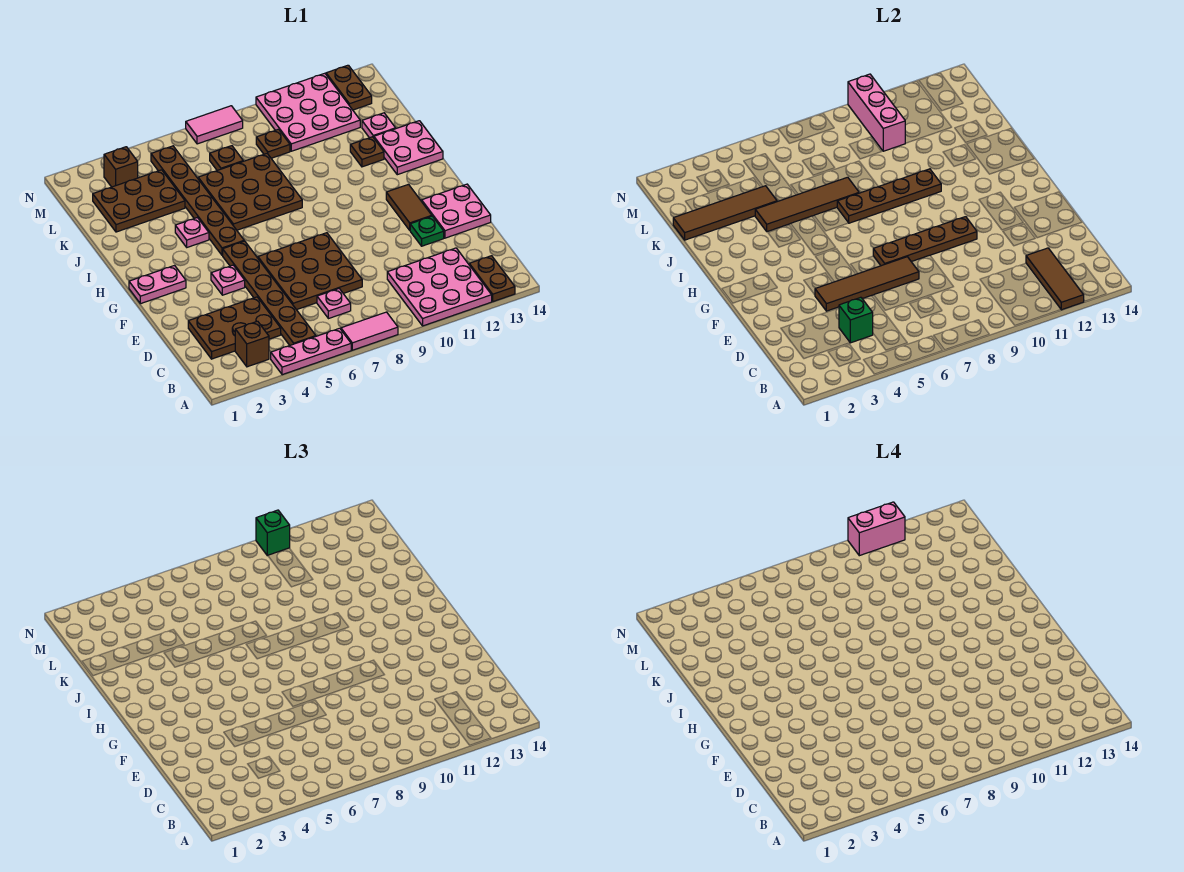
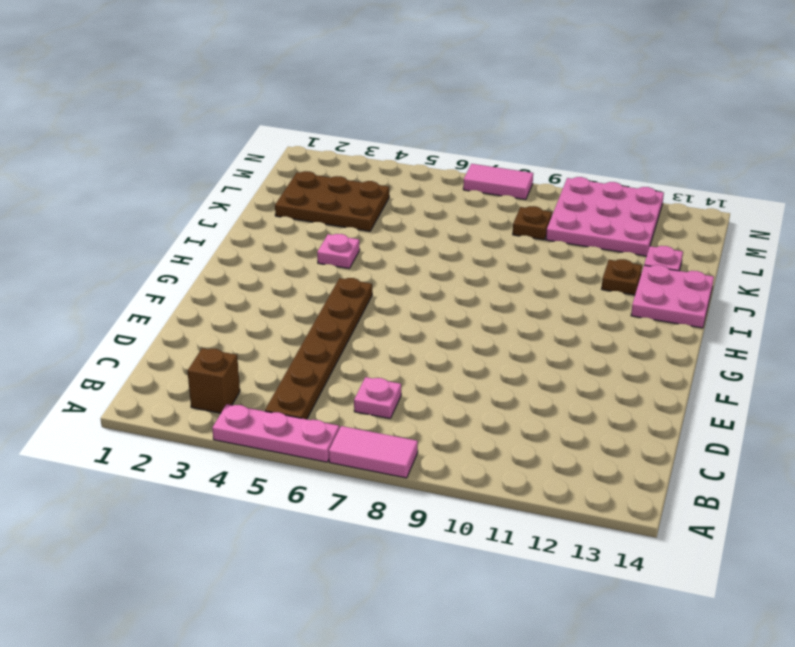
none -> pink 3x3 plate [387,248,492,326]
none -> brown 1x2 plate [469,256,515,302]
none -> brown 2x3 plate [188,297,281,359]
none -> brown 3x3 plate [258,233,362,310]

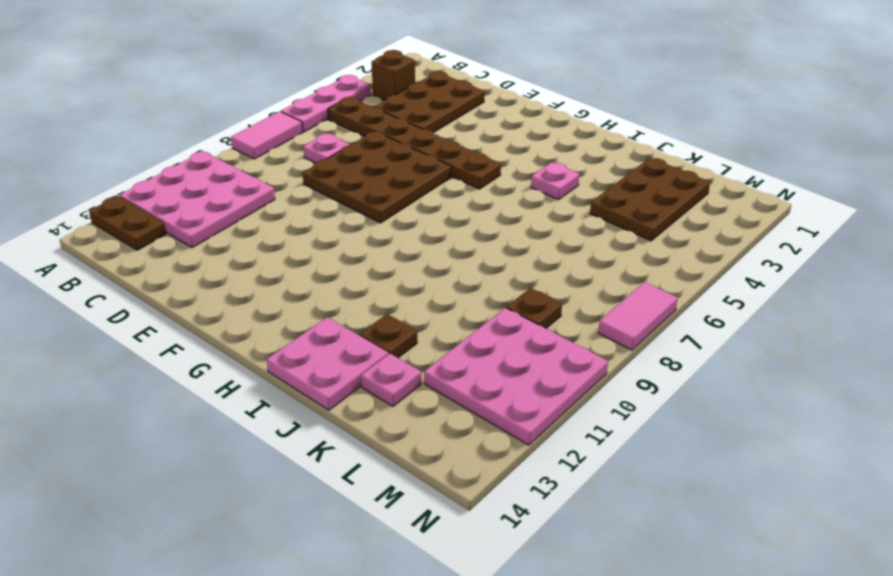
none -> green 1x1 plate [410,216,444,246]
none -> pink 2x2 plate [422,184,491,238]
none -> pink 1x1 plate [211,265,245,295]
none -> brown 1x2 tile [386,184,432,230]

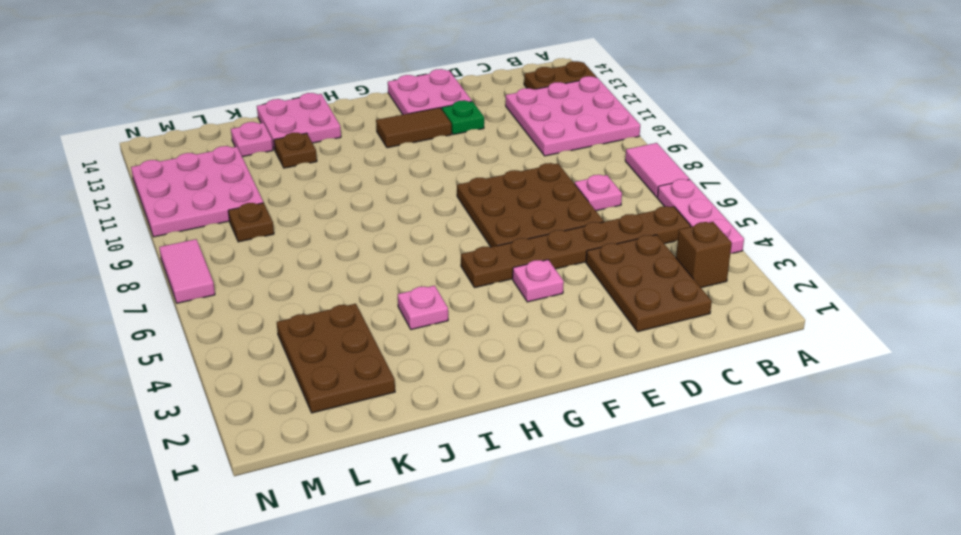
none -> pink 1x2 plate [129,266,186,304]
none -> brown 1x6 plate [151,146,244,255]
none -> brown 3x3 plate [198,154,302,230]
none -> brown 1x1 plate [210,146,243,170]

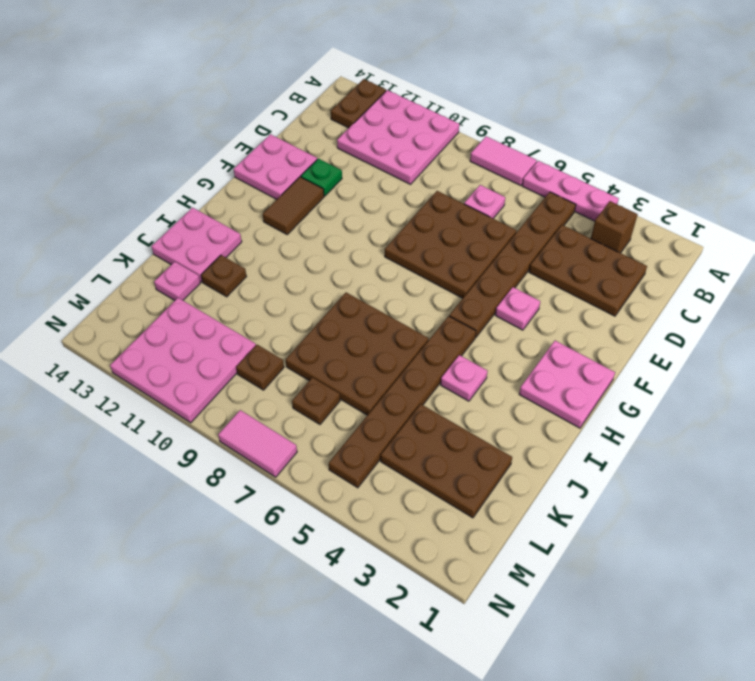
pink 2x2 plate [519,341,615,428] -> pink 1x2 plate [129,266,186,304]
none -> brown 1x1 brick [104,147,138,187]
none -> brown 1x2 plate [326,65,372,110]
none -> brown 1x3 tile [1026,248,1084,310]
none -> green 1x1 brick [839,297,873,343]

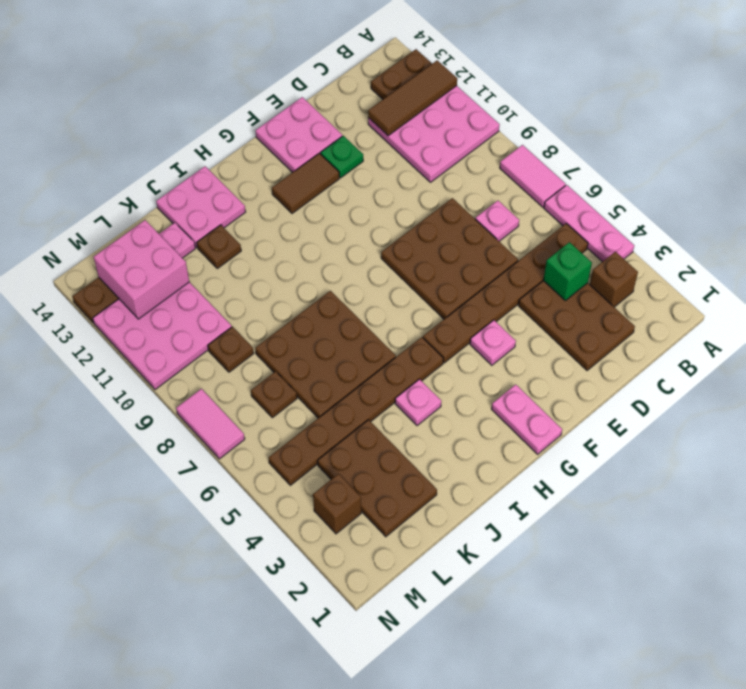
pink 2x2 brick [94,220,189,319] -> none
none -> brown 1x4 tile [815,257,919,311]
none -> brown 1x4 plate [873,217,977,266]
none -> brown 1x4 plate [837,169,941,223]
none -> brown 1x4 tile [755,177,859,232]

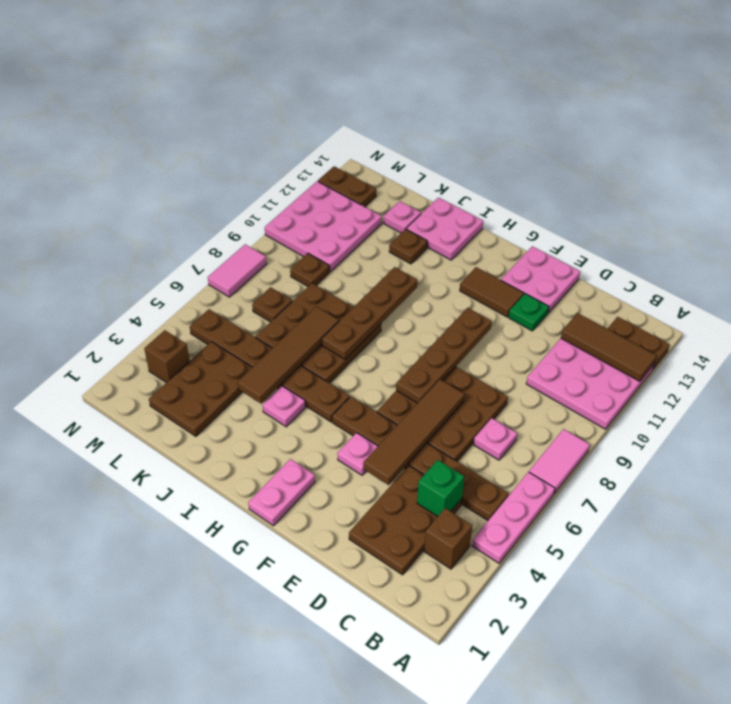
none -> brown 1x4 tile [673,186,777,240]
none -> pink 1x3 brick [848,74,905,151]
none -> green 1x1 brick [256,510,290,556]
none -> pink 1x2 brick [848,502,905,556]

